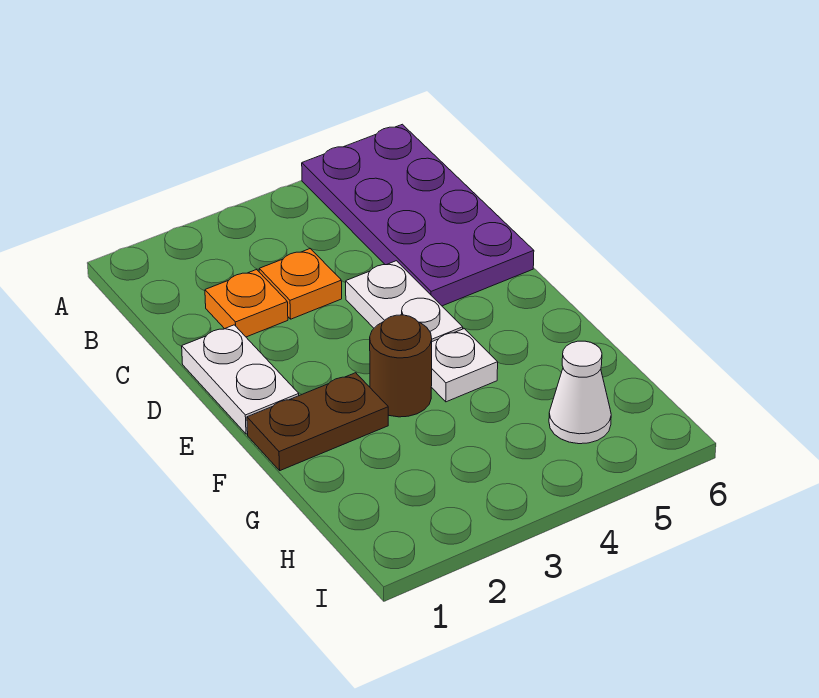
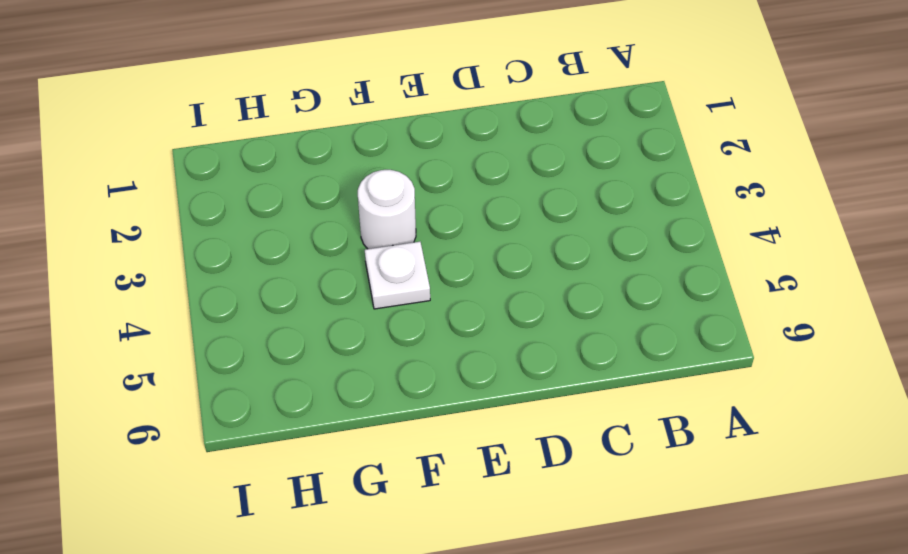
white 1x1 round brick [358,170,416,249] -> brown 1x1 round brick [370,315,432,417]
none -> purple 2x4 plate [302,124,534,306]
none -> orange 1x1 plate [205,270,288,337]

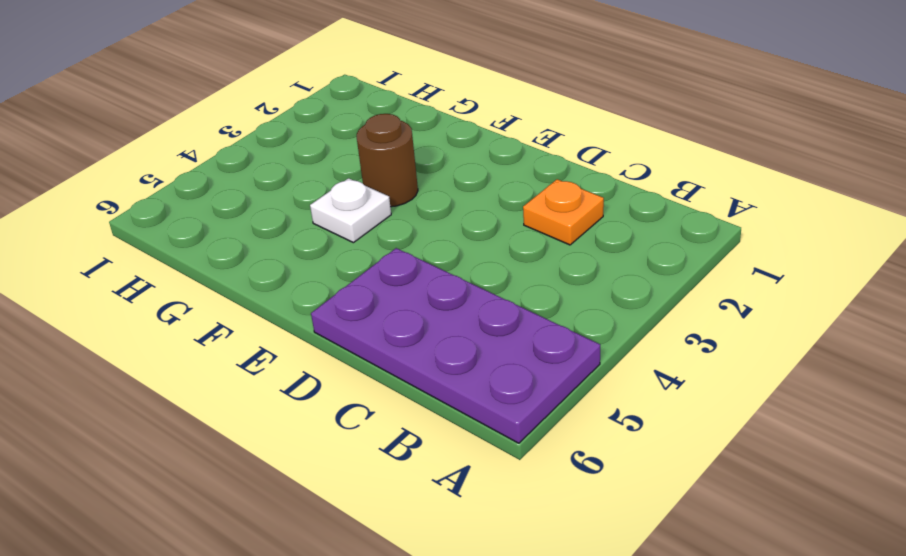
none -> orange 1x1 plate [259,249,342,319]
none -> white 1x2 plate [182,325,299,434]

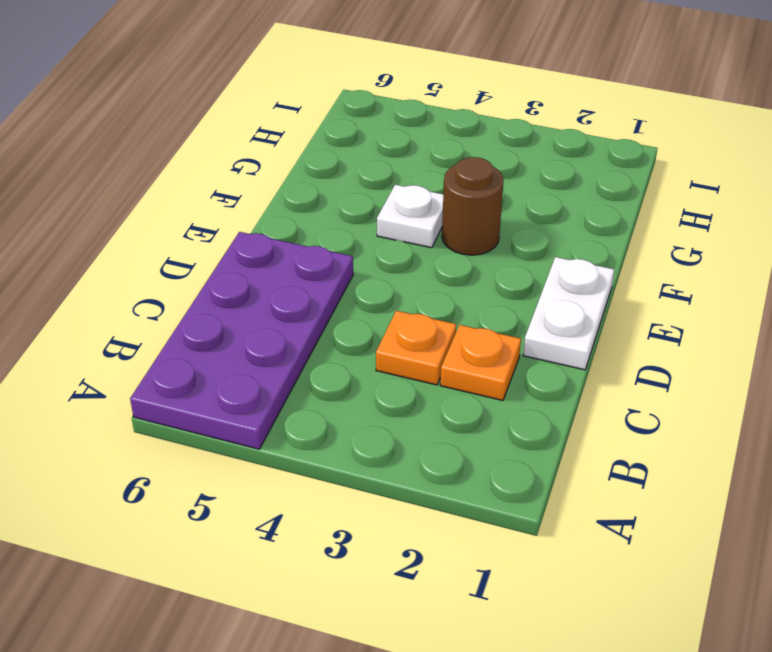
none -> white 1x2 plate [346,261,463,341]
none -> brown 1x2 plate [247,373,388,471]

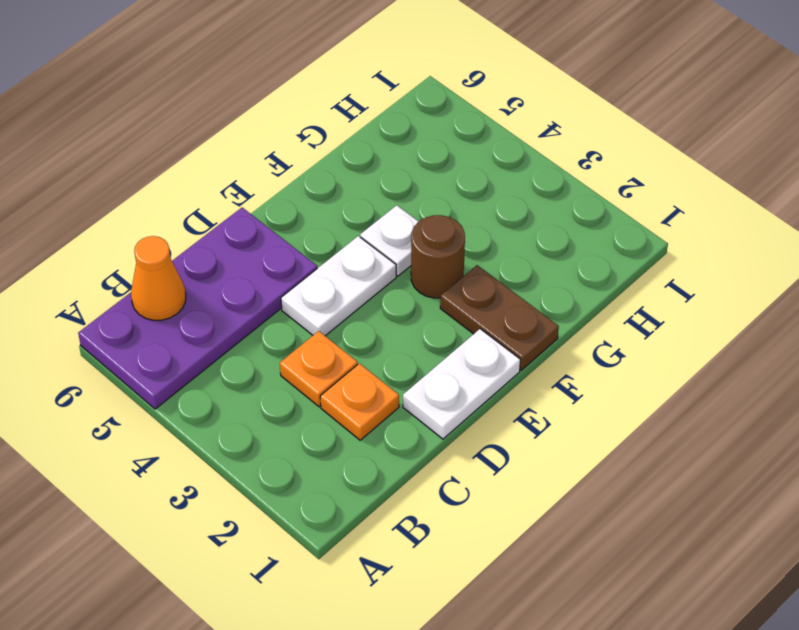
orange 1x1 cone [131,236,186,320] -> none
none -> white 1x1 cone [549,341,611,444]

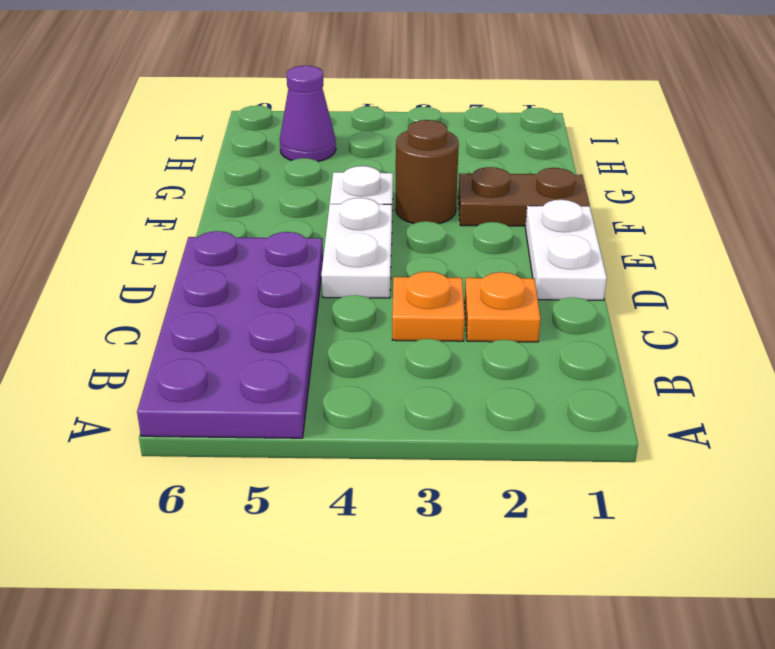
purple 1x1 cone [280,66,336,161] -> white 1x1 cone [549,341,611,444]

